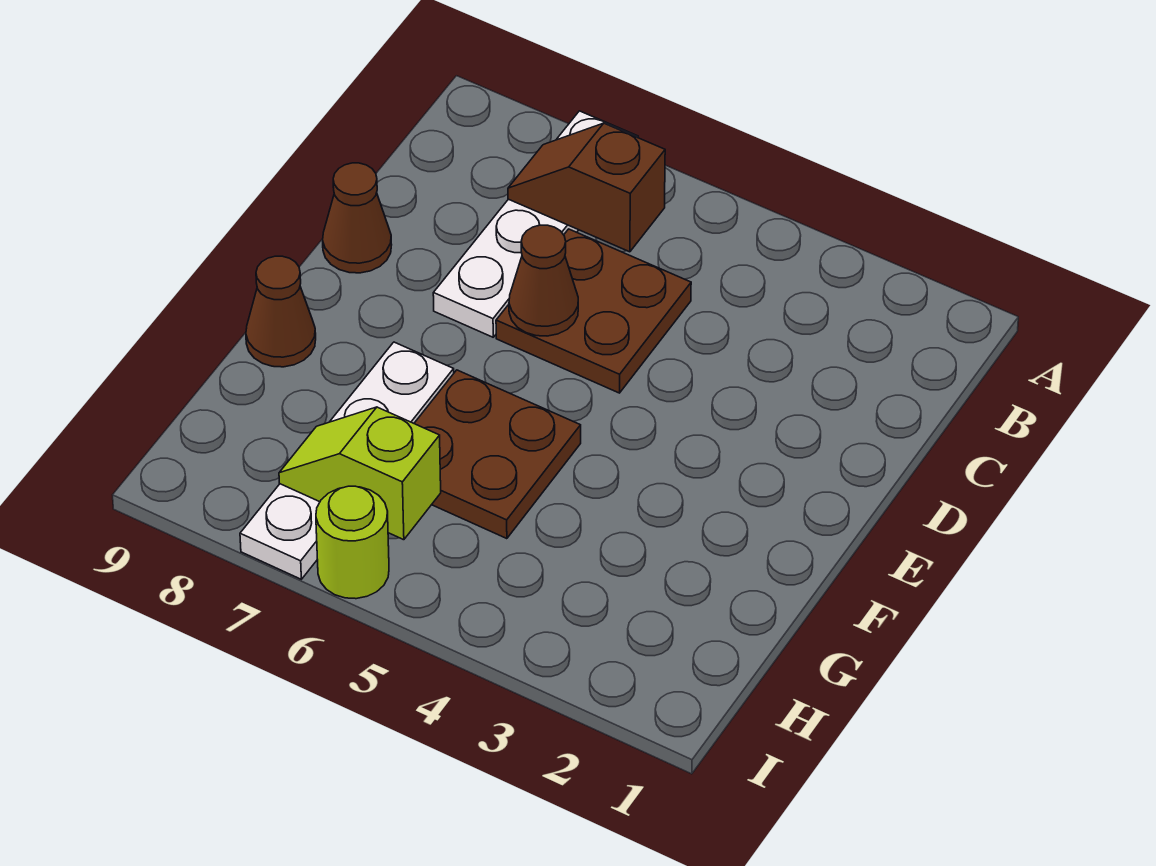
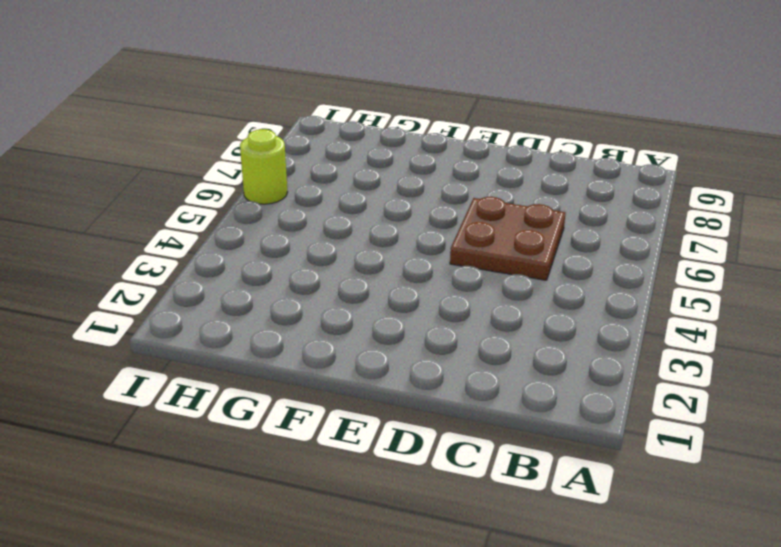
none -> white 1x4 plate [433,111,638,337]
none -> brown 1x1 cone [323,163,392,273]

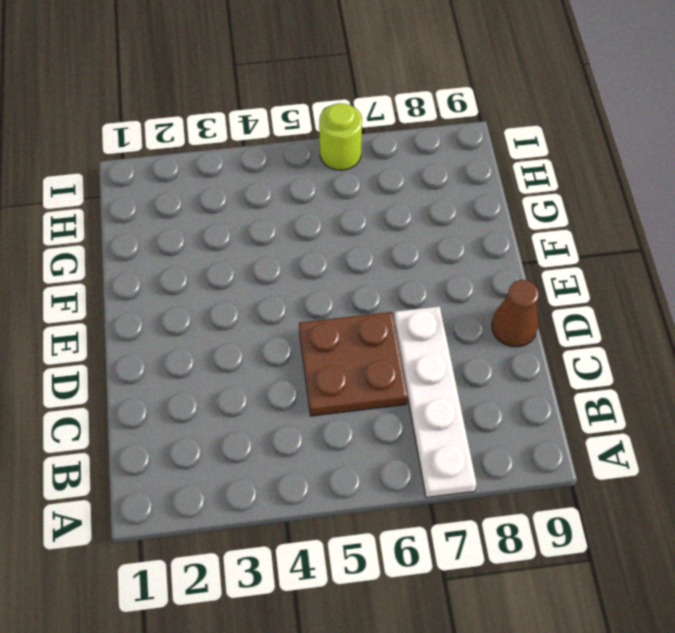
none -> brown 2x2 plate [414,370,581,539]
none -> white 1x4 plate [240,342,454,579]

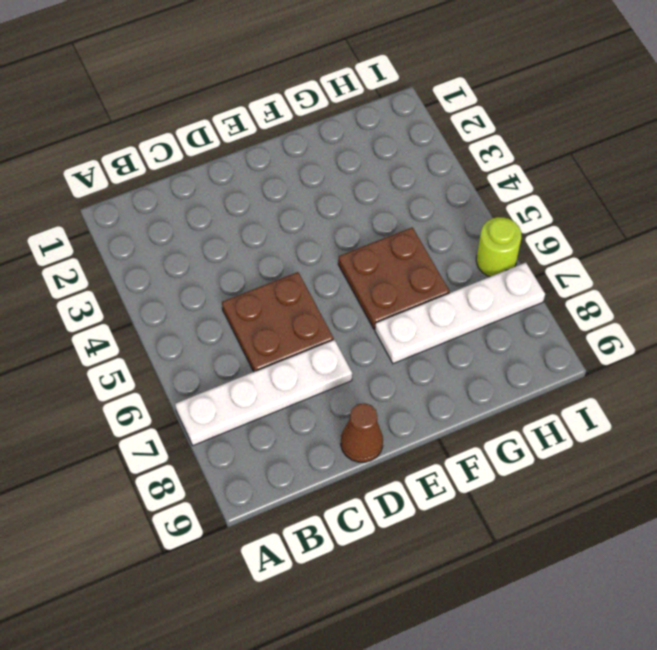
none -> brown 1x1 cone [246,256,316,367]
none -> brown 1x2 slope [508,123,665,252]

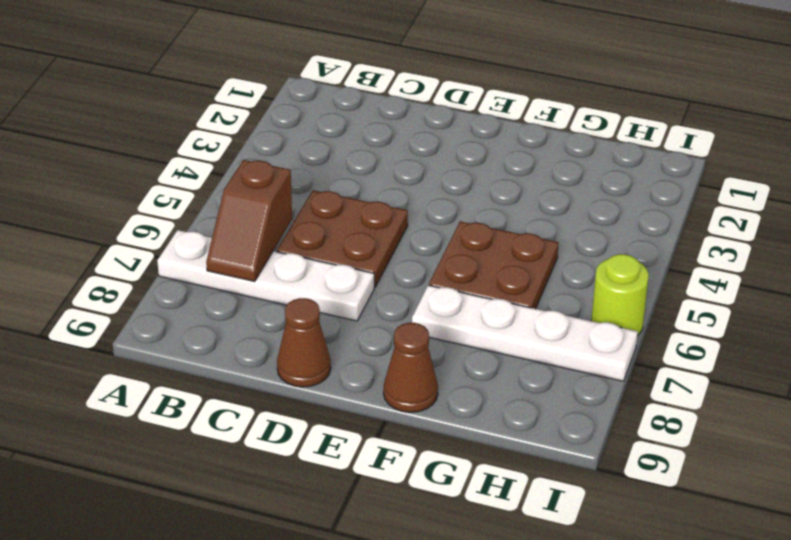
none -> brown 1x1 cone [509,225,578,336]
none -> lime 1x2 slope [279,407,441,540]

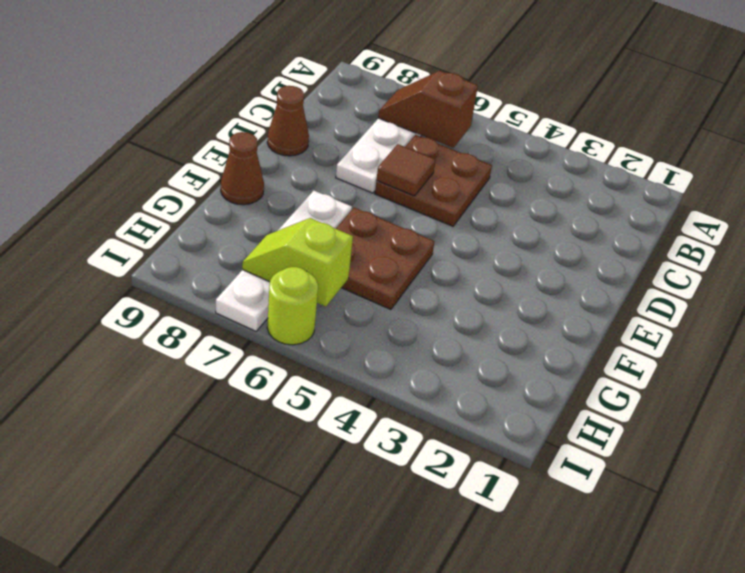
brown 1x1 tile [377,144,436,196] -> brown 1x1 cone [509,225,578,336]

